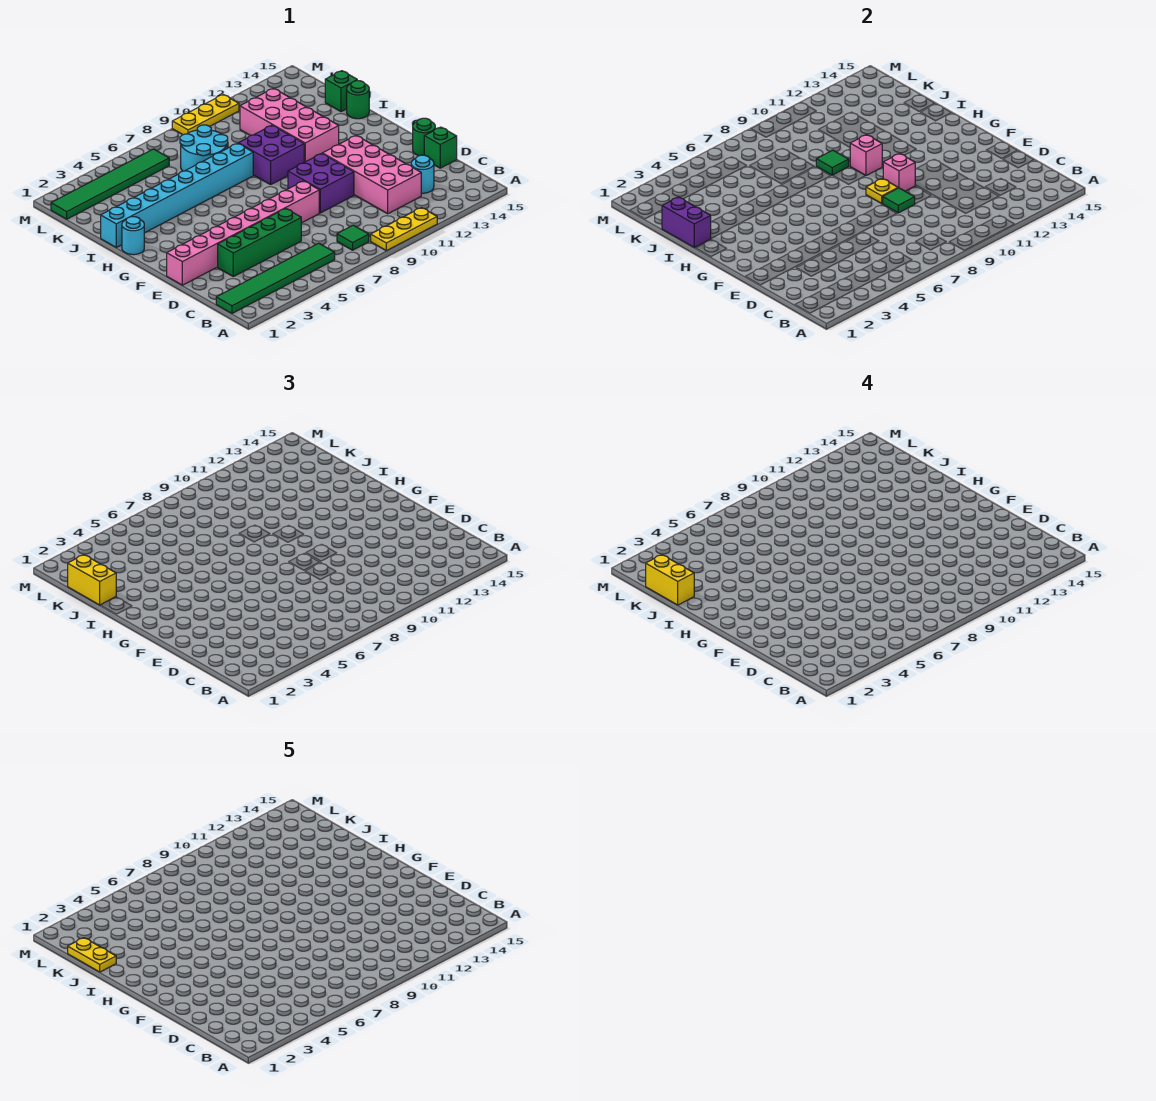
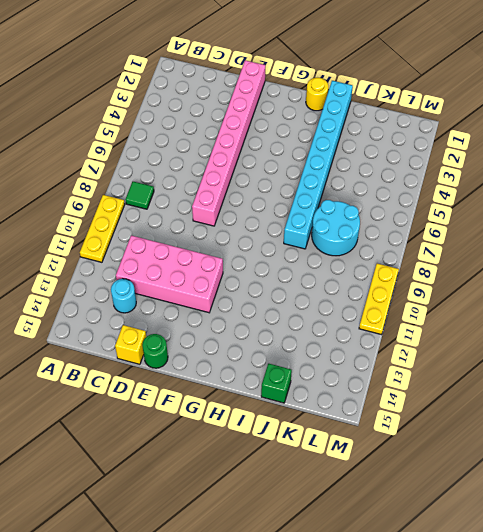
yellow 1x1 brick [115,325,146,364] -> green 1x1 brick [424,127,457,168]
yellow 1x1 round brick [306,78,328,111] -> cyan 1x1 round brick [122,217,144,255]
none -> green 1x6 tile [216,243,335,313]
none -> green 1x4 brick [218,209,301,277]
none -> purple 2x2 brick [288,153,354,213]

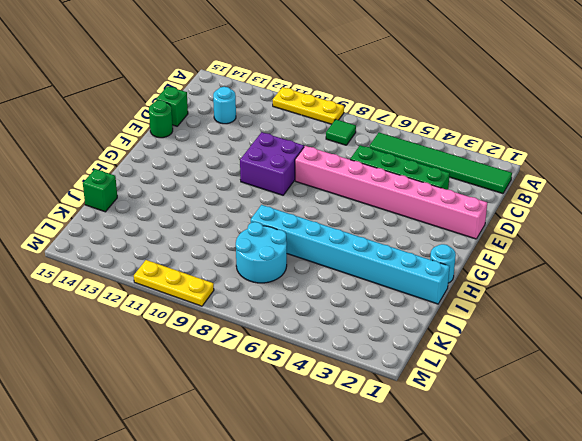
none -> pink 2x4 brick [322,136,421,214]
none -> purple 2x2 brick [238,125,304,185]
none -> pink 2x4 brick [240,88,339,162]

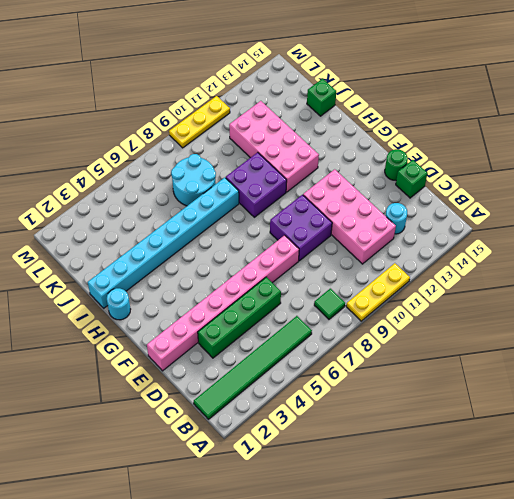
none -> green 1x1 round brick [347,81,369,119]
none -> green 1x6 tile [51,149,169,219]
none -> green 1x1 tile [882,188,915,213]

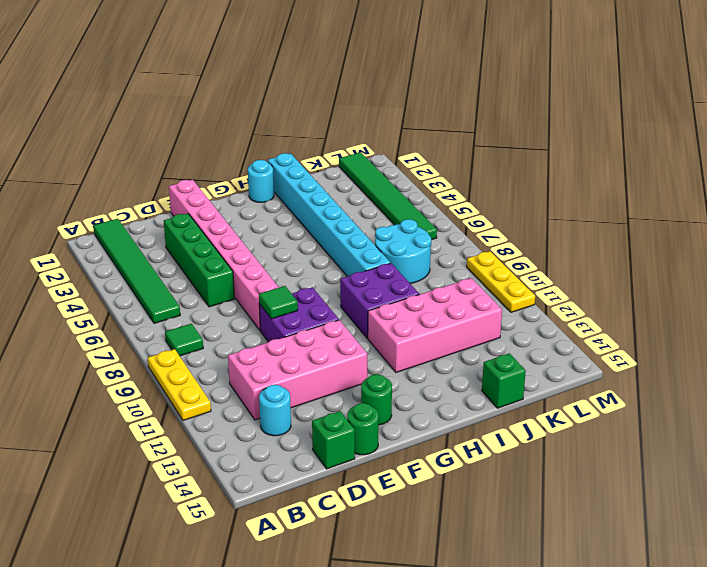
green 1x1 round brick [361,374,392,425] -> green 1x1 round brick moved to [347,81,369,119]
none -> yellow 1x1 plate [866,179,898,203]
none -> pink 1x1 brick [883,153,915,191]
none -> pink 1x1 brick [850,135,882,176]

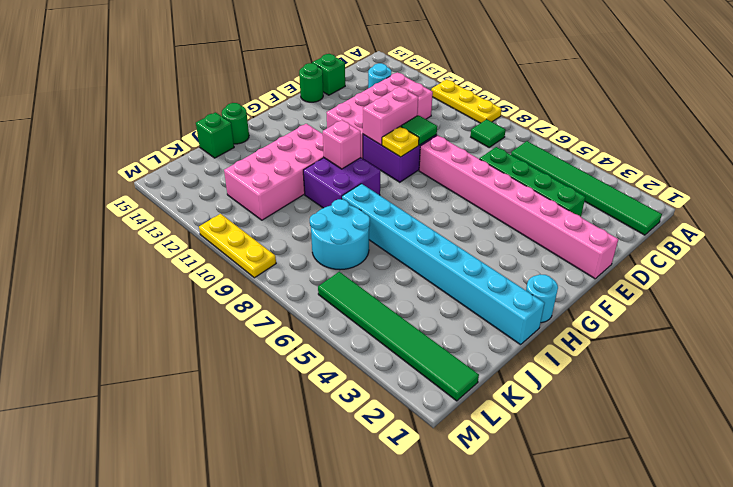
pink 1x2 brick [363,87,418,145] -> pink 1x1 brick [883,153,915,191]
none -> purple 1x2 brick [662,197,711,247]
none -> green 1x1 tile [816,150,849,175]
none -> yellow 1x2 brick [68,555,116,605]

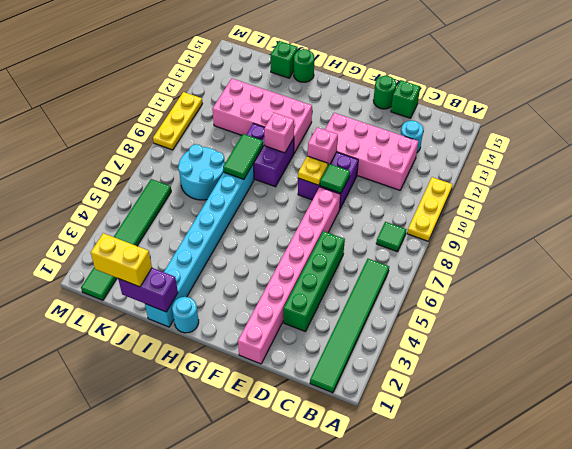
green 1x2 tile [223,134,263,179] -> green 1x1 tile [816,150,849,175]
none -> yellow 1x2 brick [646,555,694,605]
none -> yellow 1x2 plate [68,938,116,972]

